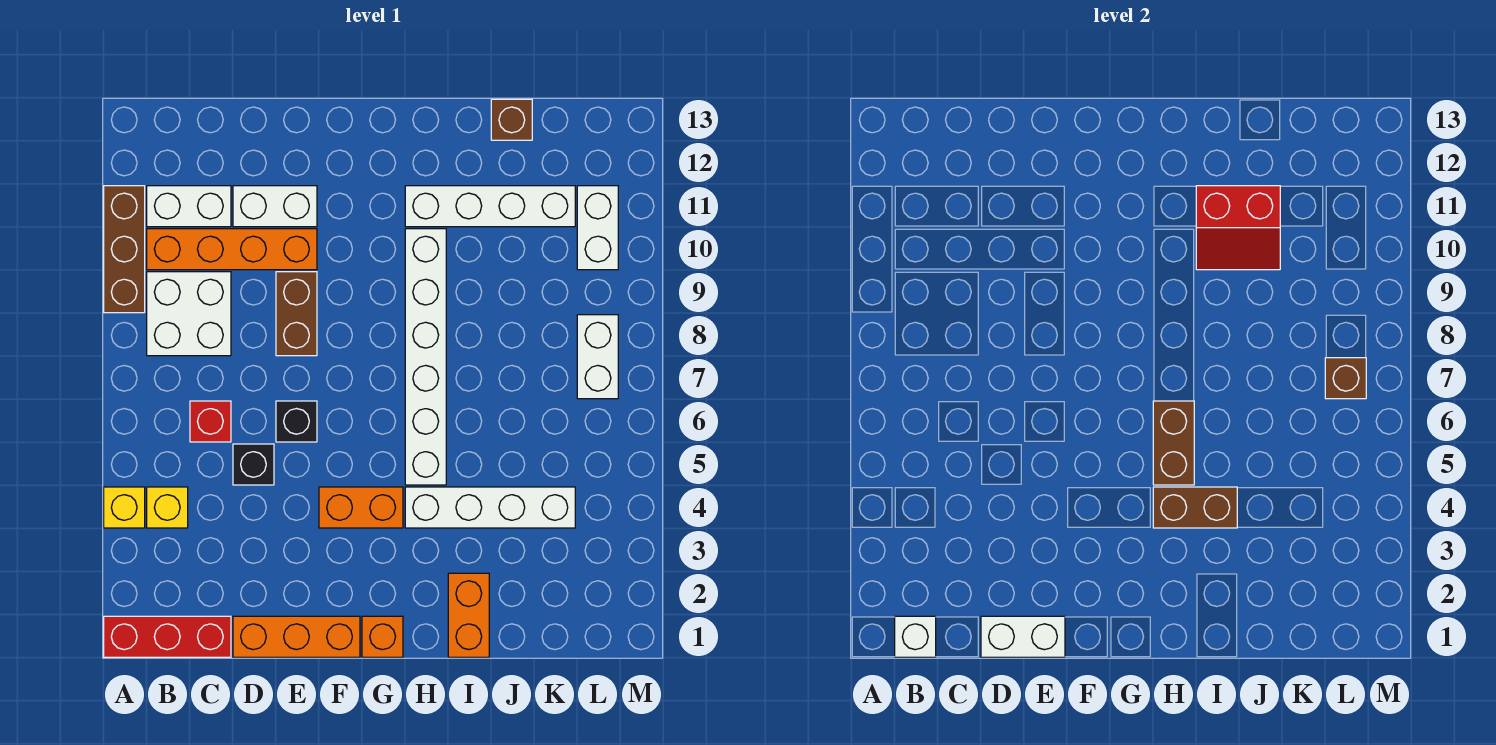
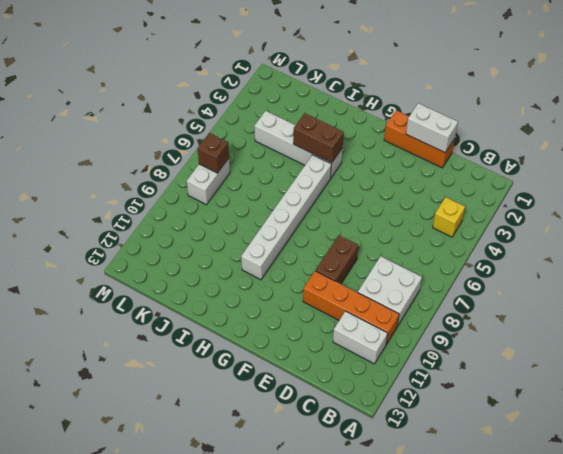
none -> red 1x3 brick [104,616,231,657]
none -> yellow 1x1 brick [104,487,145,528]
none -> brown 1x3 brick [104,186,145,313]

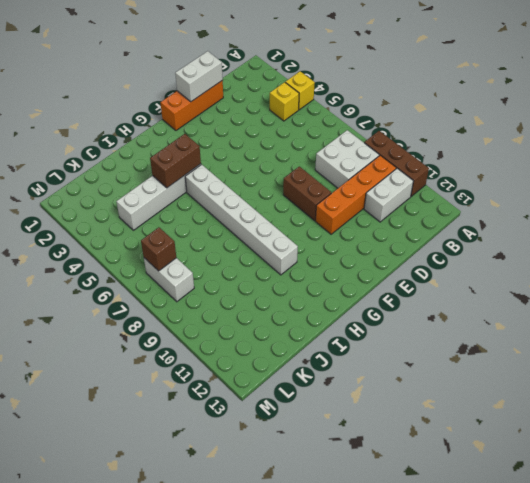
none -> red 1x3 brick [104,616,231,657]
none -> red 1x1 brick [190,401,231,442]
none -> black 1x1 brick [233,444,274,485]

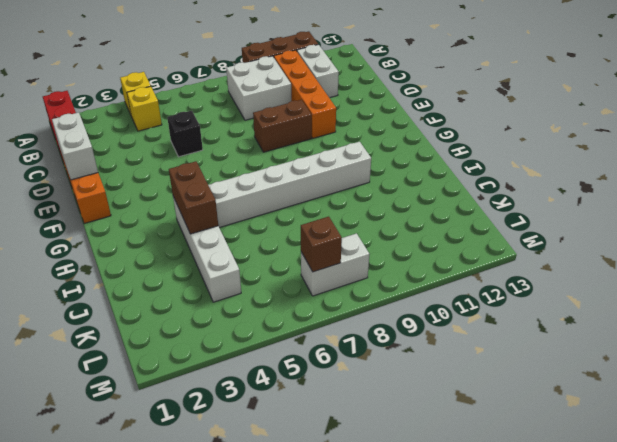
none -> red 1x1 brick [190,401,231,442]
none -> white 1x2 brick [233,186,317,227]
none -> black 1x1 brick [276,401,317,442]

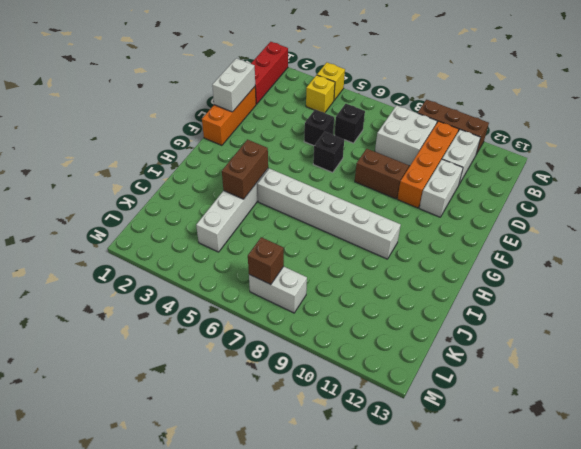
black 1x1 brick [335,104,365,143] -> red 1x1 brick [190,401,231,442]
none -> orange 1x2 brick [319,487,403,528]
none -> orange 1x1 brick [362,616,403,657]
none -> white 1x4 brick [405,186,575,227]

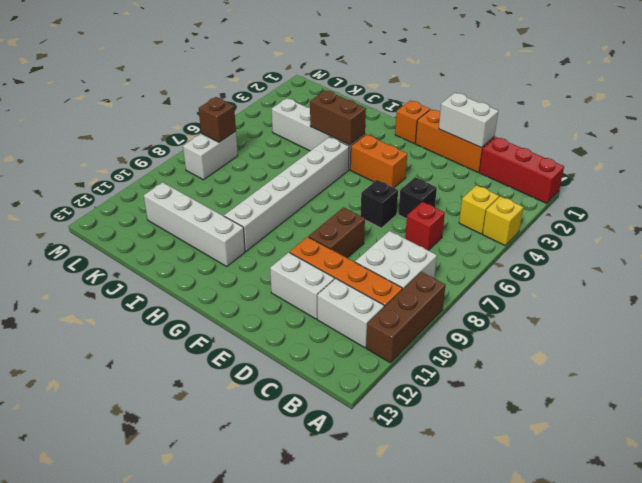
none -> orange 1x2 brick [448,573,489,657]
none -> brown 1x1 brick [491,99,532,140]
none -> white 1x2 brick [577,186,618,270]

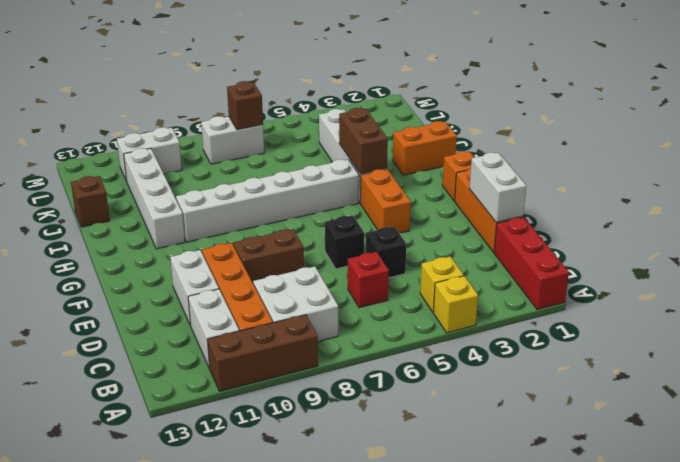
none -> white 1x1 brick [895,616,936,657]
none -> brown 1x2 brick [1153,401,1194,485]
none -> red 2x2 slope [1196,186,1280,270]

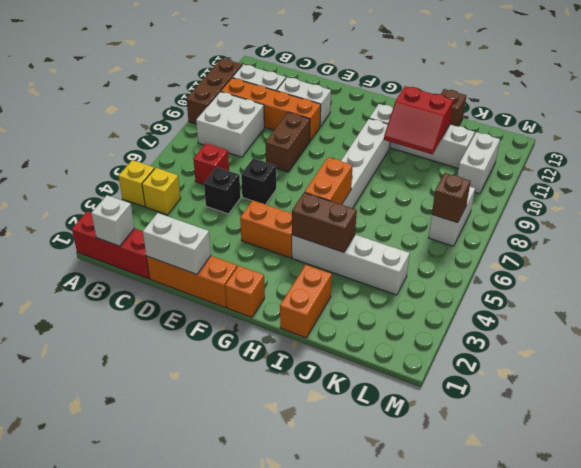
orange 1x2 brick [305,157,353,204] -> brown 1x2 brick [1153,401,1194,485]

